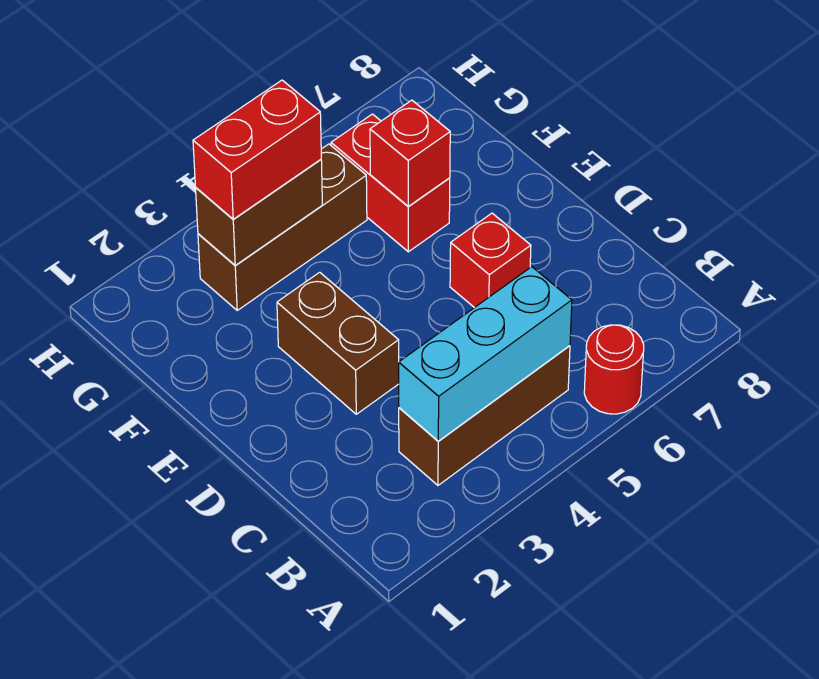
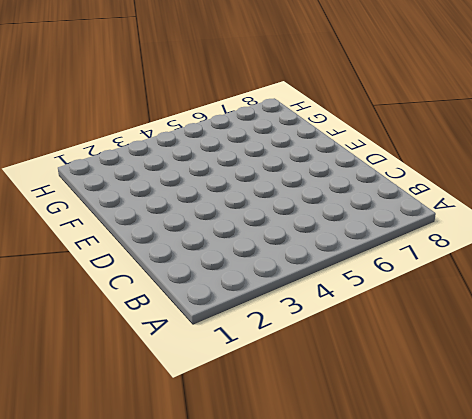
none -> red 1x1 round brick [584,325,644,414]
none -> brown 1x3 brick [399,346,570,485]

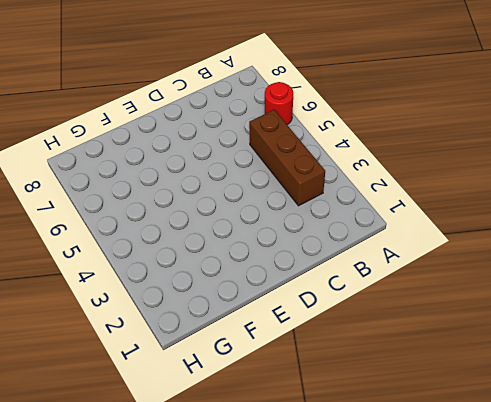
none -> brown 1x2 brick [277,272,399,414]
none -> red 1x1 brick [450,213,531,308]

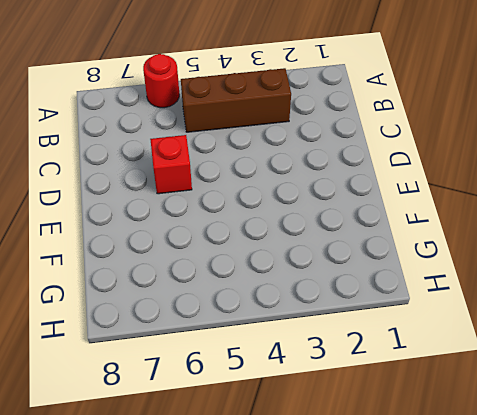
none -> brown 1x2 brick [277,272,399,414]
none -> red 1x2 brick [331,114,450,252]

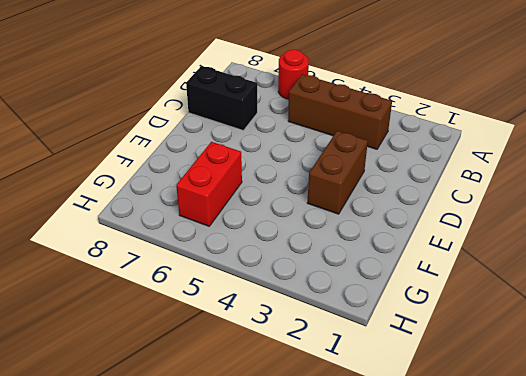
black 1x2 brick [186,66,257,131] -> none
none -> red 1x1 brick [450,213,531,308]
none -> brown 1x3 brick [198,144,367,310]

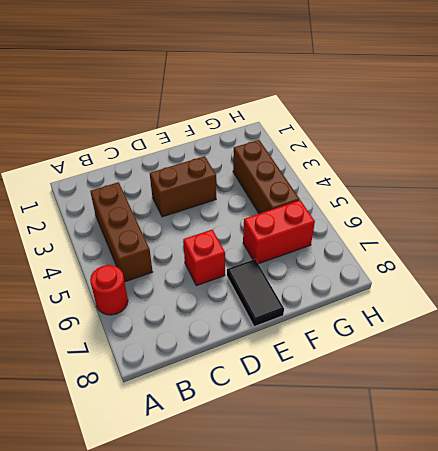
black 1x2 tile [227,259,284,327] -> none
none -> cyan 1x3 brick [399,267,572,441]
none -> red 1x1 brick [370,100,450,206]

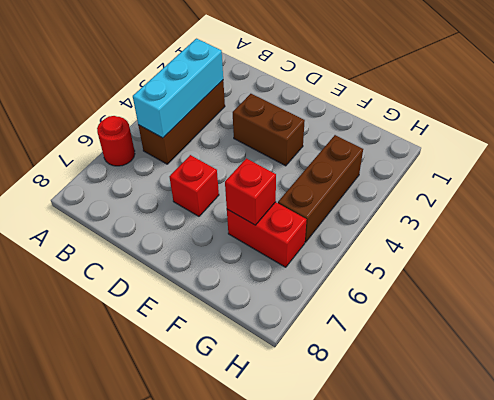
none -> brown 1x2 brick [196,160,322,266]
none -> red 1x2 brick [193,80,321,219]

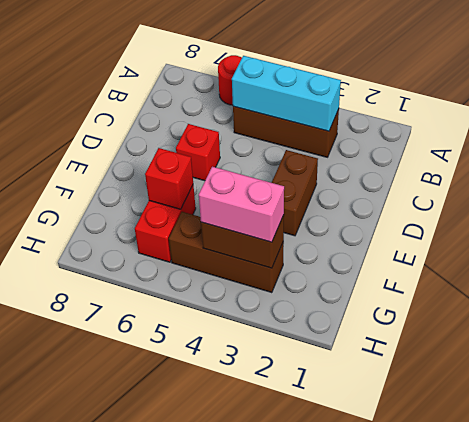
pink 1x2 brick [199,167,284,242] -> red 1x2 brick [193,80,321,219]

